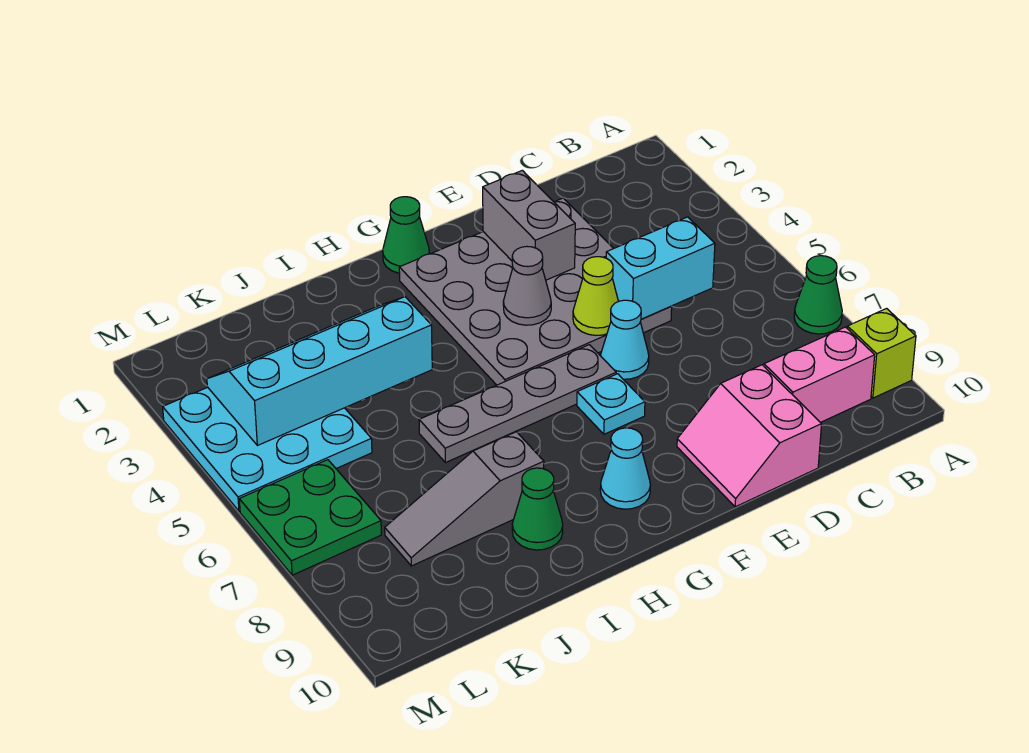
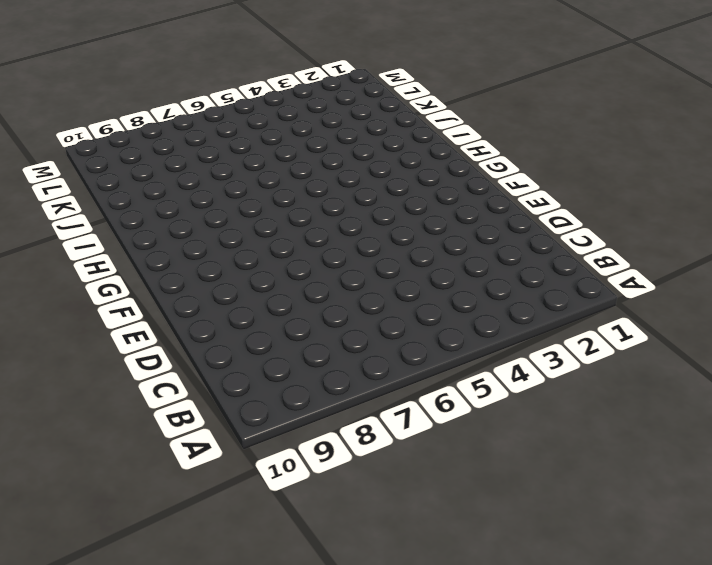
none -> green 1x1 cone [794,256,842,334]
none -> lime 1x1 brick [847,309,916,398]
none -> pink 1x2 brick [764,327,875,422]

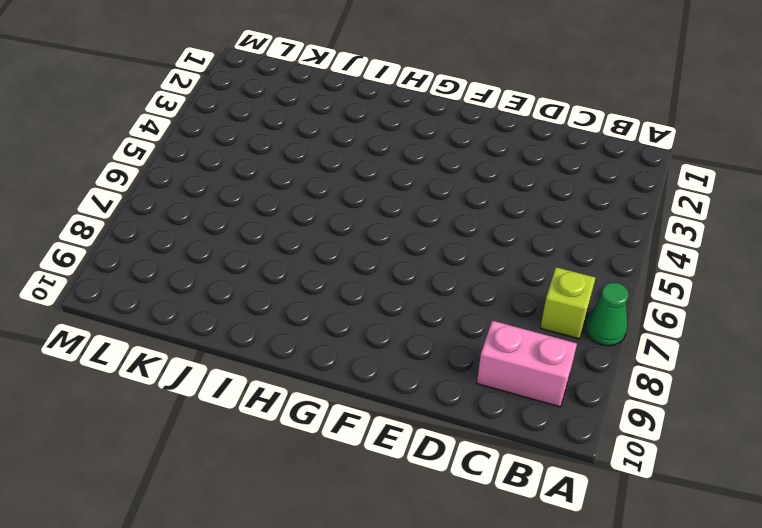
lime 1x1 brick [540,267,595,339] -> lime 1x1 brick moved to [847,309,916,398]
none -> grey 4x4 plate [399,198,672,385]
none -> pink 2x2 slope [677,365,822,507]
none -> cyan 1x1 cone [601,300,649,379]

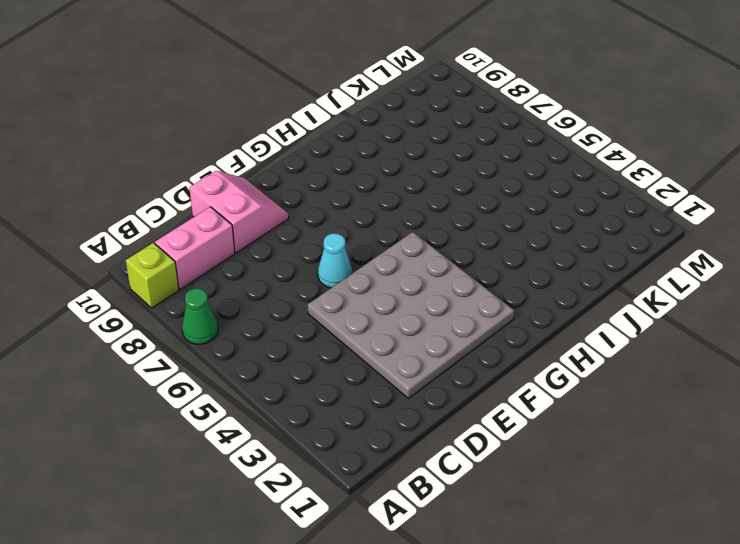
none -> grey 1x4 plate [419,345,616,463]
none -> cyan 1x1 plate [577,374,645,434]
none -> green 1x1 cone [383,197,429,273]

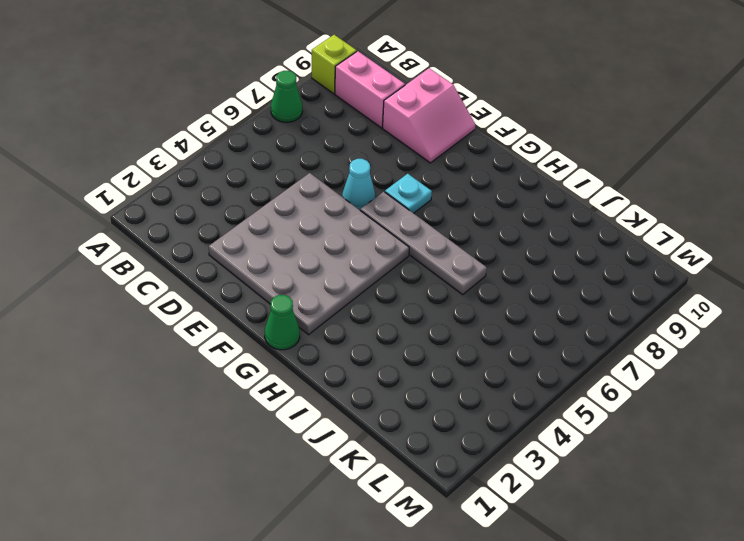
none -> cyan 1x1 cone [600,428,650,509]
none -> grey 1x3 slope [385,432,544,566]
none -> green 1x1 cone [512,468,563,550]

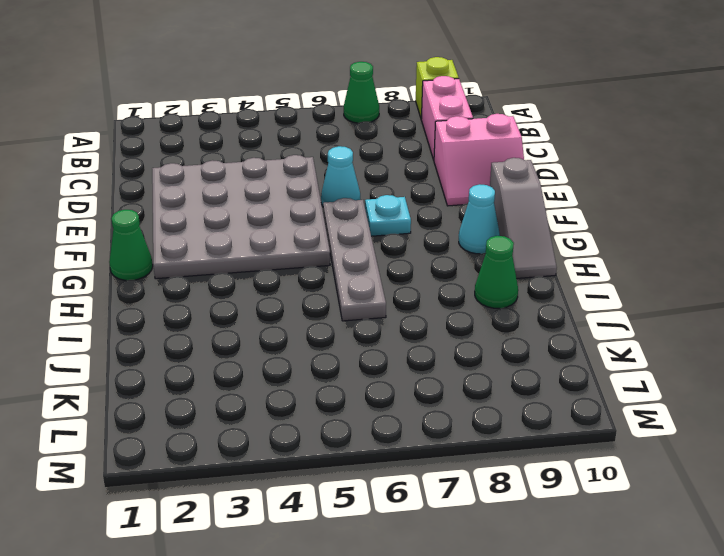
grey 1x3 slope [490,158,557,278] -> grey 1x3 slope moved to [385,432,544,566]
none -> cyan 3x3 plate [163,387,372,511]
none -> green 2x2 plate [239,460,381,575]
none -> cyan 1x2 brick [606,217,715,319]

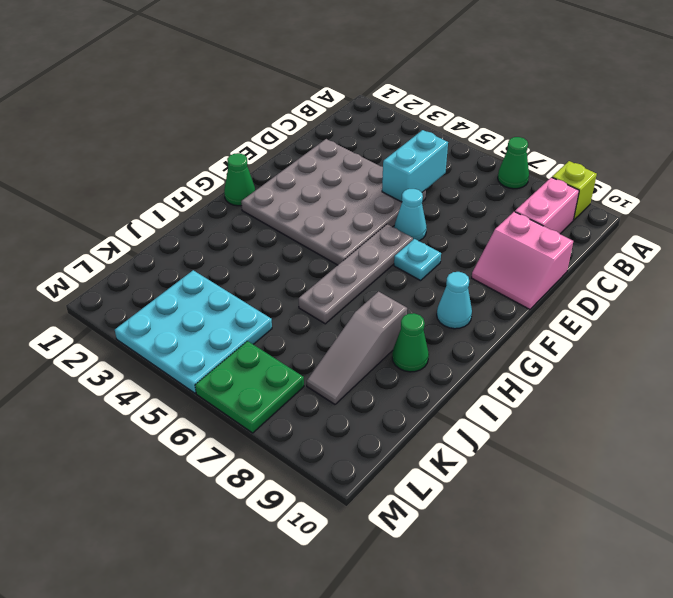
none -> grey 1x2 brick [483,170,575,280]
none -> lime 1x1 cone [573,257,618,335]
none -> grey 1x1 cone [503,246,551,325]

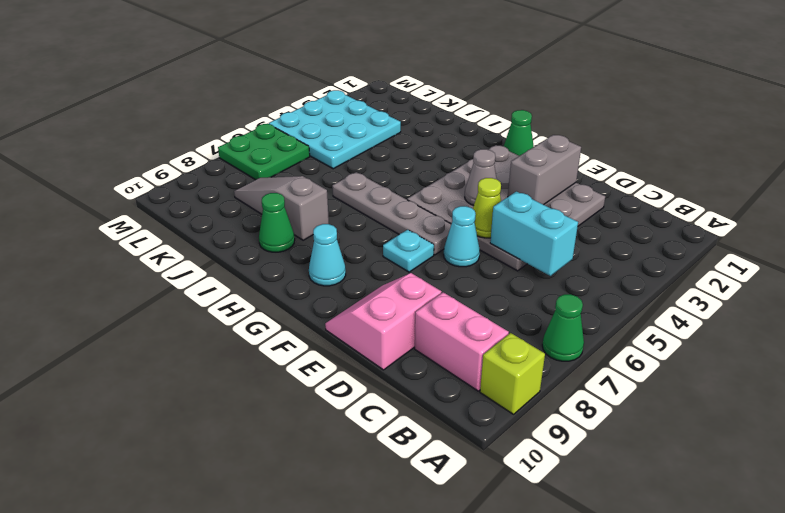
none -> cyan 2x4 slope [207,297,432,446]

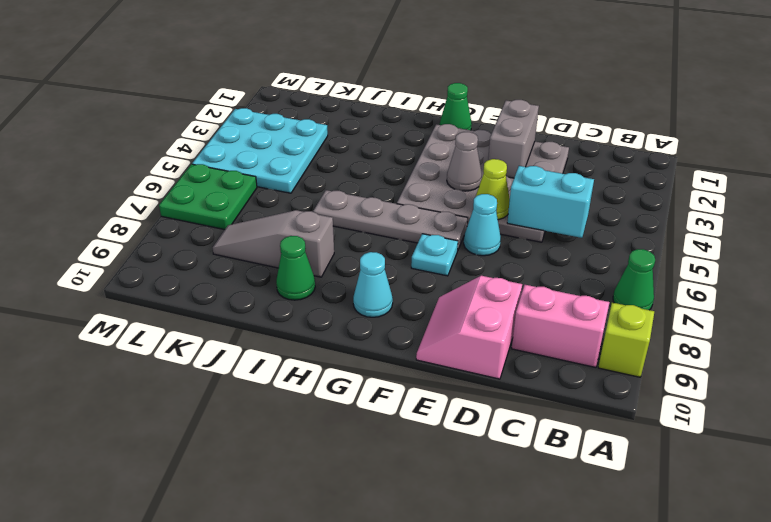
none -> cyan 2x4 slope [207,297,432,446]

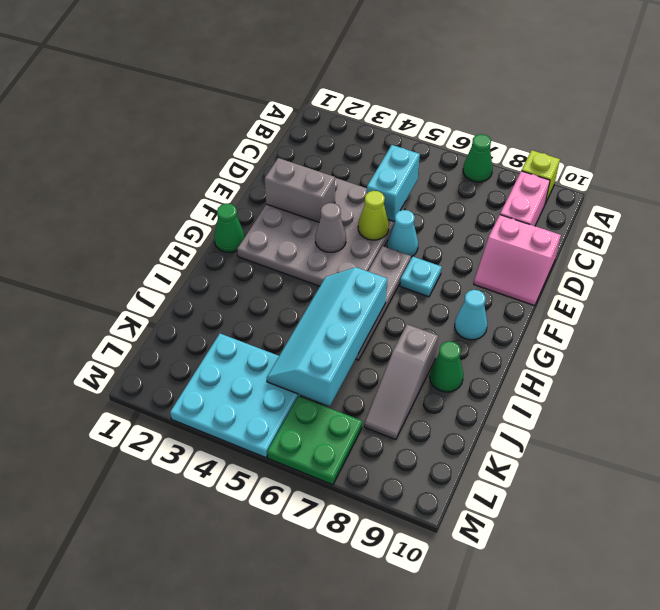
cyan 2x4 slope [267,267,387,406] -> cyan 2x4 slope moved to [207,297,432,446]

